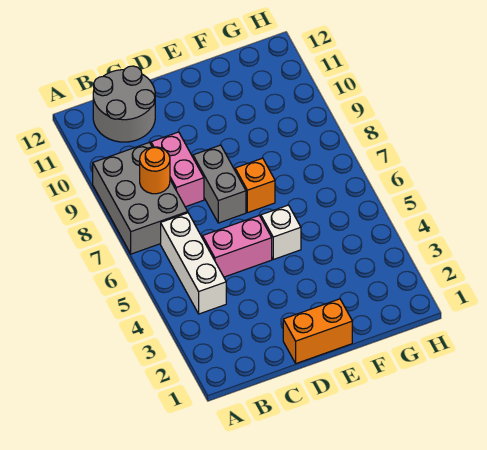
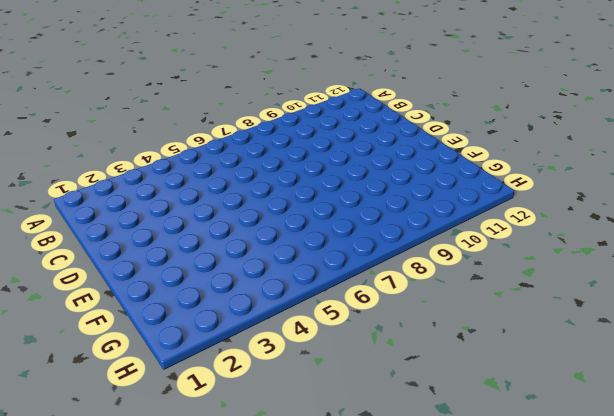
none -> grey 2x3 brick [93,143,188,254]
none -> white 1x3 brick [161,213,226,314]

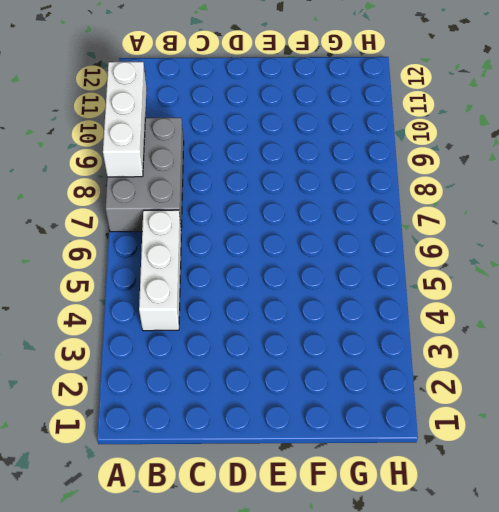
white 1x3 brick [103,62,147,177] -> none
none -> grey 2x2 round brick [93,66,155,142]
none -> pink 1x2 brick [203,216,272,277]

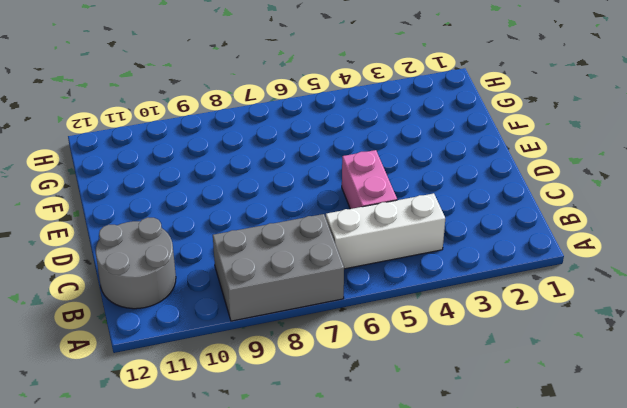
none -> pink 1x2 brick [151,132,204,207]
none -> orange 1x2 brick [283,299,352,363]

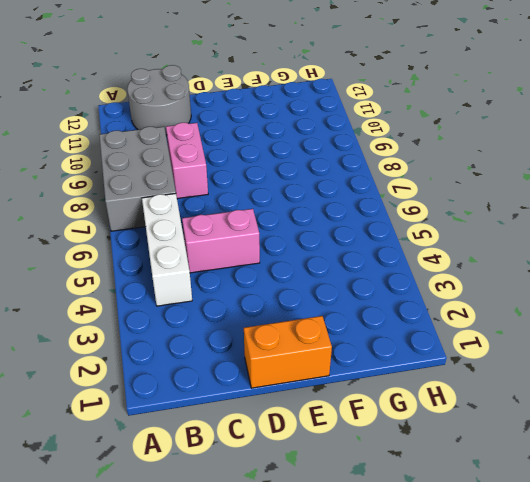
none -> grey 1x2 brick [193,145,246,223]
none -> white 1x1 brick [261,205,301,259]

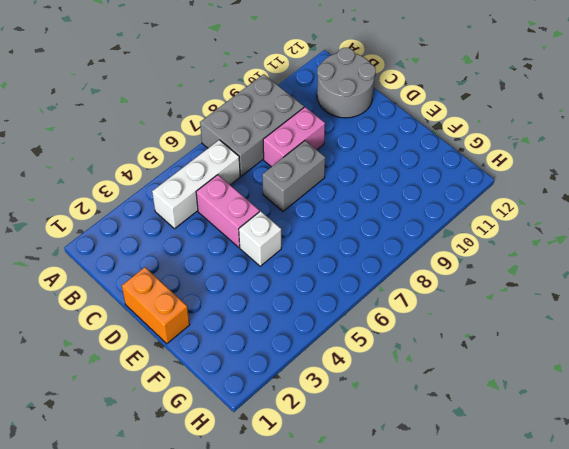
none -> orange 1x1 brick [235,158,275,213]
none -> orange 1x1 round brick [140,147,170,194]

